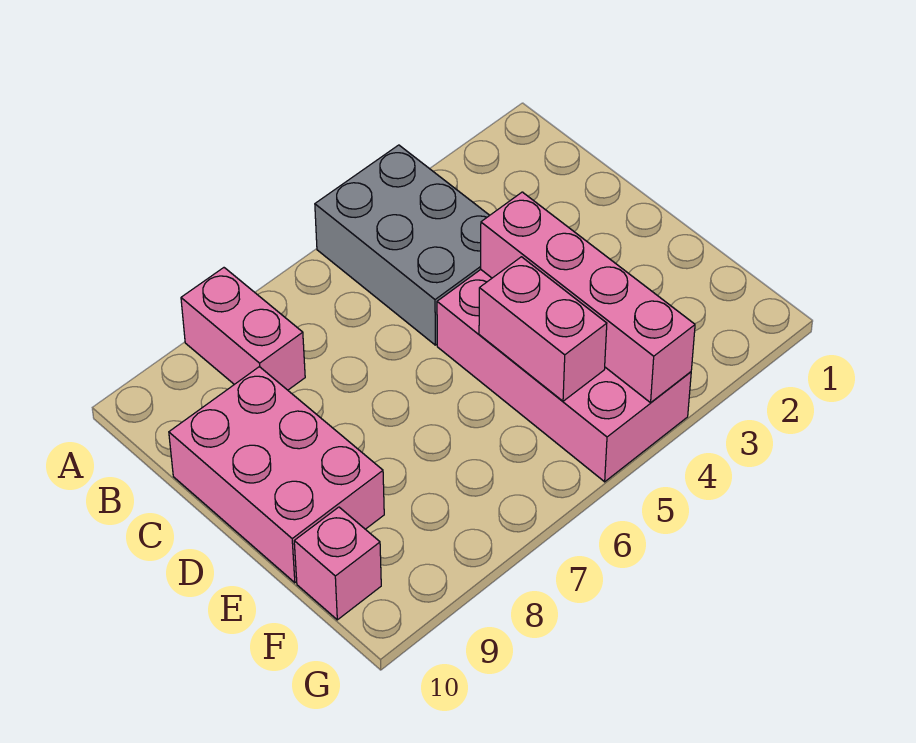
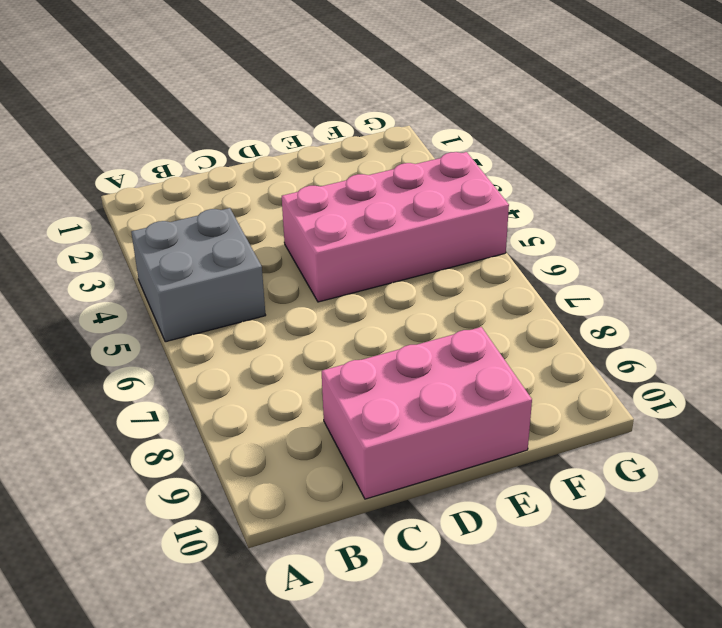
grey 2x2 brick [131,208,266,342] -> grey 2x3 brick [315,145,490,345]
none -> pink 1x2 brick [181,268,305,390]
none -> pink 1x1 brick [294,507,381,620]

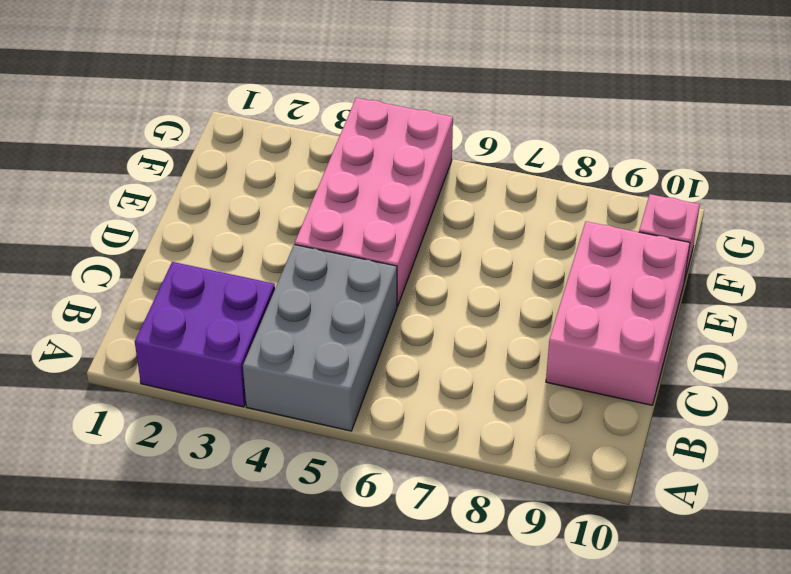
purple 2x2 brick [135,262,275,407] -> none
none -> pink 1x2 brick [181,268,305,390]
none -> pink 1x4 brick [480,192,695,403]

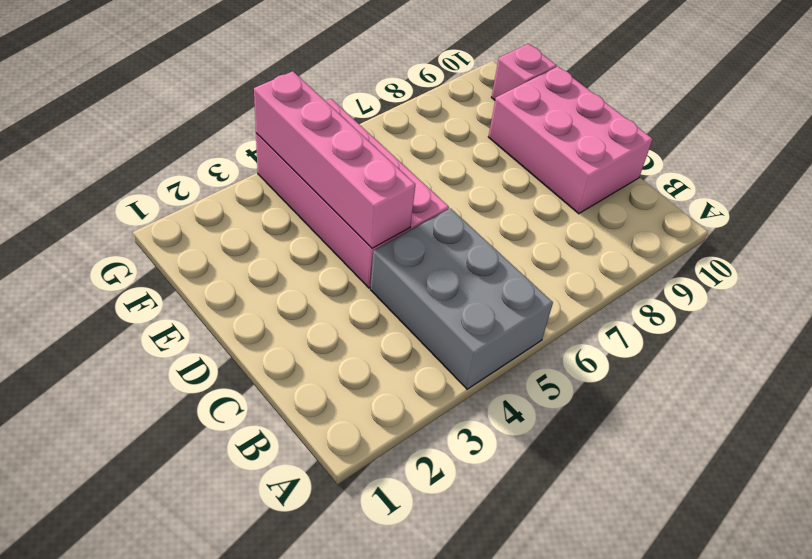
none -> pink 1x2 brick [181,268,305,390]
none -> pink 1x2 brick [479,257,607,401]

